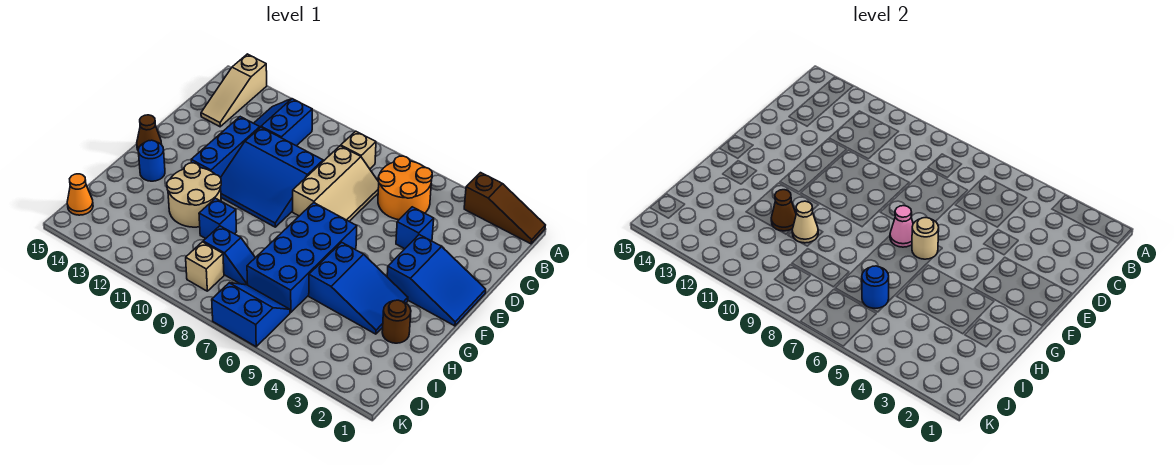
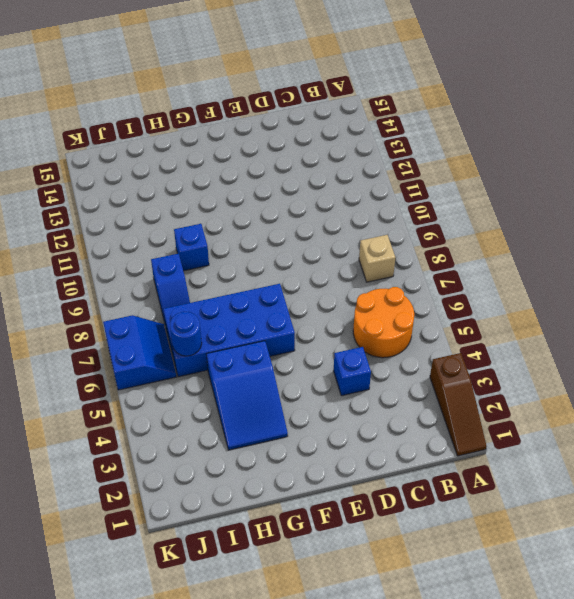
none -> tan 1x3 slope [201,54,267,127]
none -> blue 2x2 slope [254,99,312,146]
none -> tan 2x3 slope [293,146,379,221]

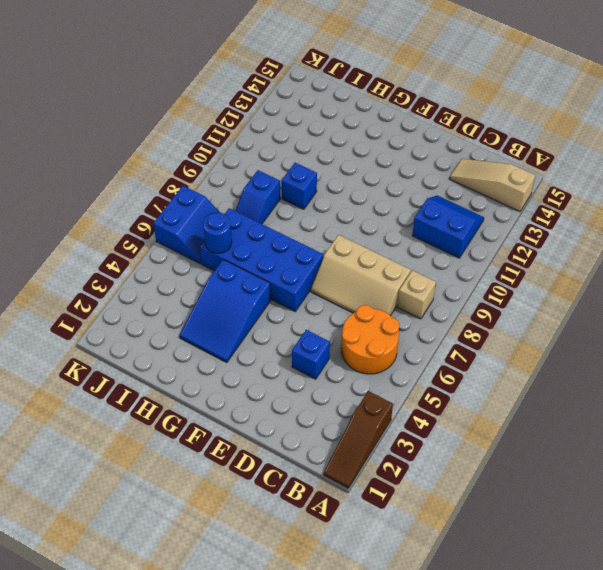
none -> blue 3x3 slope [221,127,323,227]
none -> blue 1x3 brick [191,117,260,178]
none -> blue 2x3 slope [387,235,486,326]

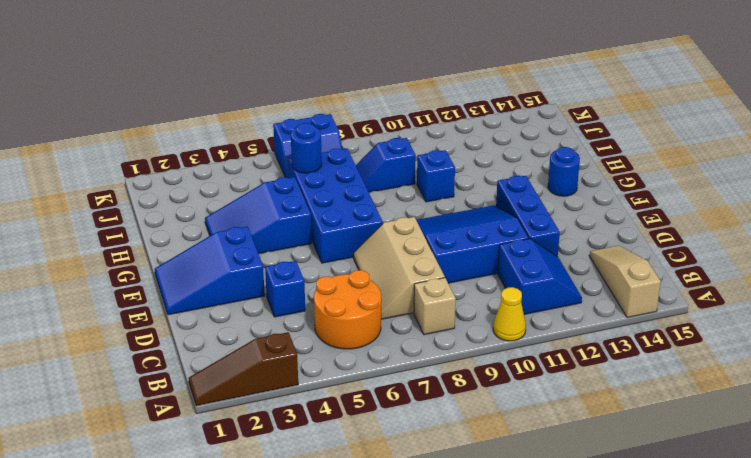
yellow 1x1 cone [493,287,526,341] -> none
none -> brown 1x1 cone [137,115,162,150]
none -> tan 2x2 round brick [167,163,221,227]
none -> brown 1x1 round brick [382,300,411,343]

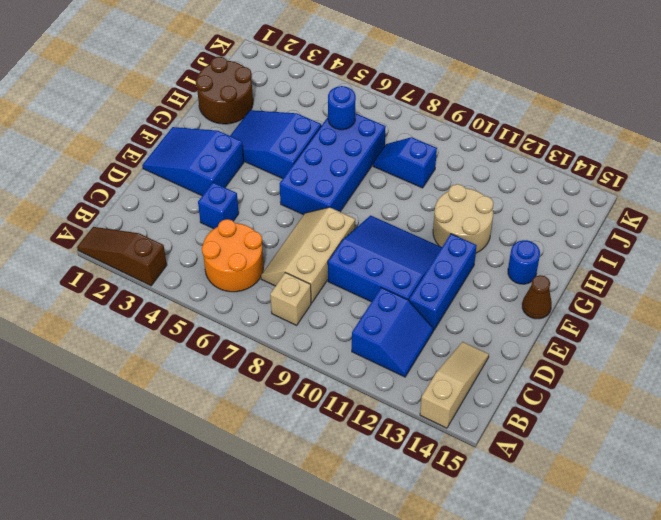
brown 2x2 round brick [196,57,253,124] -> brown 1x1 round brick [382,300,411,343]
none -> blue 1x1 brick [199,198,237,238]
none -> blue 2x2 slope [212,283,290,347]
none -> tan 1x1 brick [186,242,224,291]

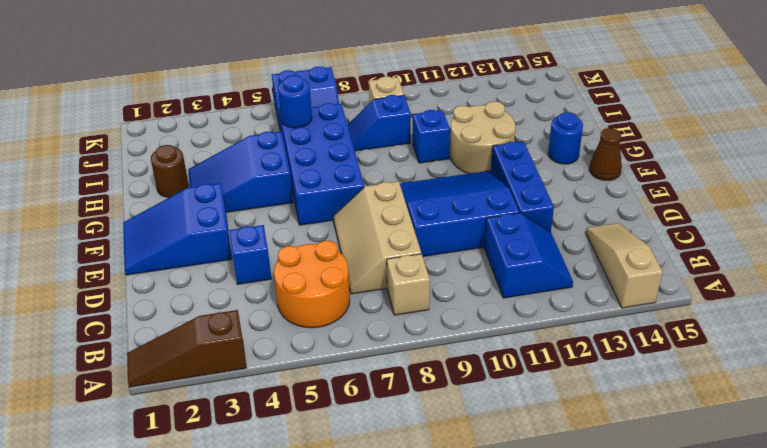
none -> orange 1x1 cone [67,174,93,215]
none -> tan 1x1 round brick [912,218,939,259]
none -> pink 1x1 cone [890,206,913,247]

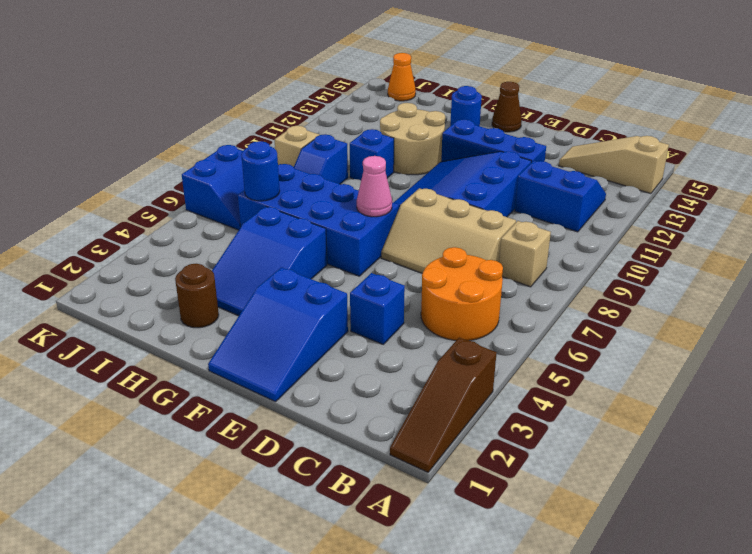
none -> tan 1x1 round brick [912,218,939,259]
none -> tan 1x1 cone [792,201,818,243]
none -> brown 1x1 cone [771,190,796,231]

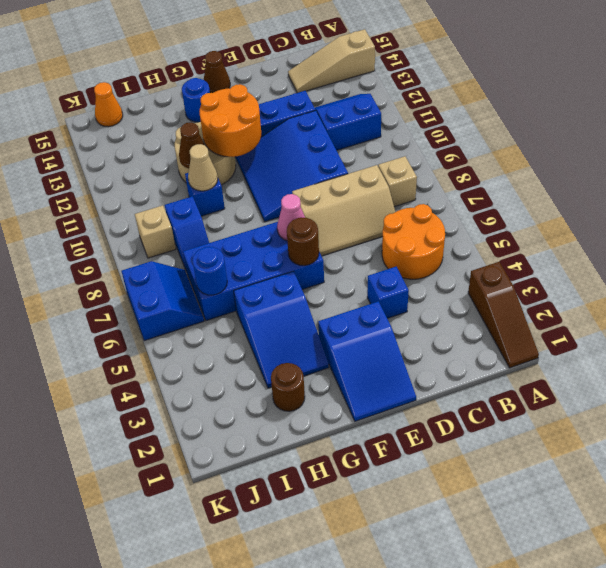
brown 1x1 round brick [287,218,319,266] -> tan 1x1 round brick [912,218,939,259]
orange 2x2 round brick [199,84,261,157] -> none

